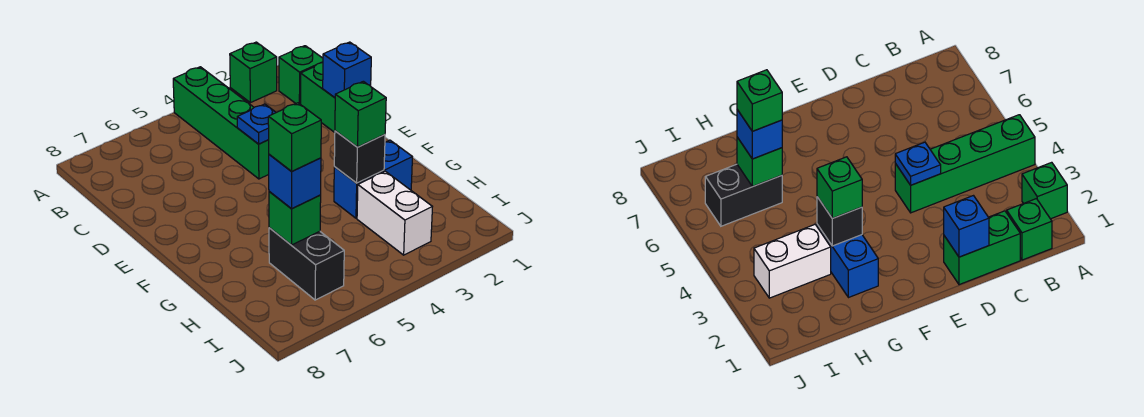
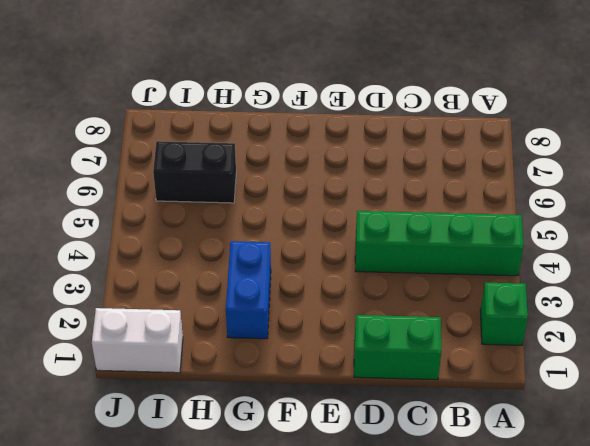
white 1x2 brick [92,308,183,373] -> white 1x2 brick moved to [357,171,432,255]
none -> green 1x1 brick [279,46,323,104]
none -> blue 1x1 brick [323,42,371,98]
none -> blue 1x1 plate [237,104,276,144]

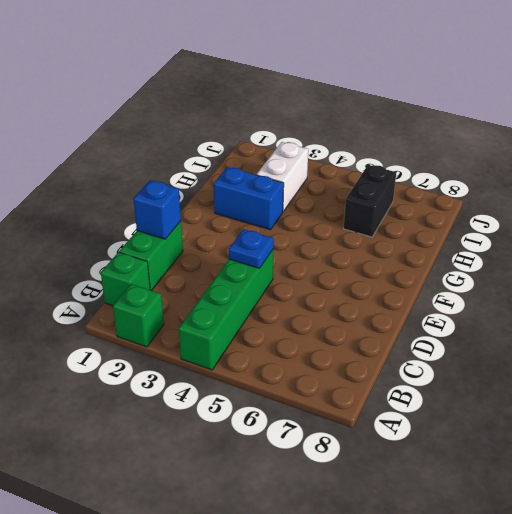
none -> black 1x1 brick [334,131,385,183]
none -> green 1x1 brick [269,192,321,245]
none -> green 1x1 brick [335,81,386,147]

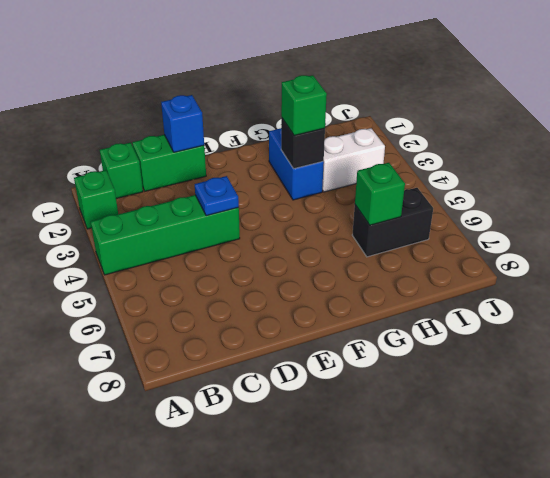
none -> blue 1x1 brick [269,154,321,209]
none -> green 1x1 brick [268,103,321,171]

